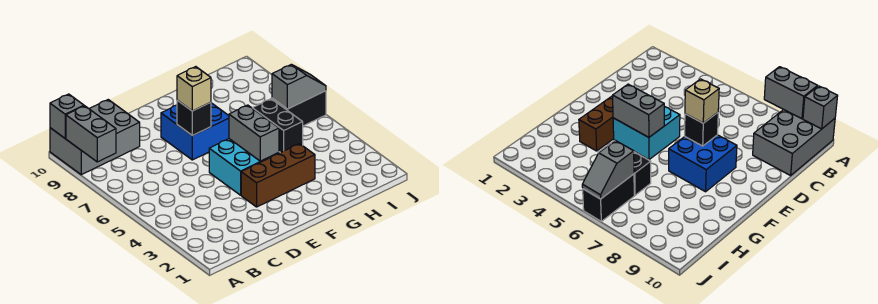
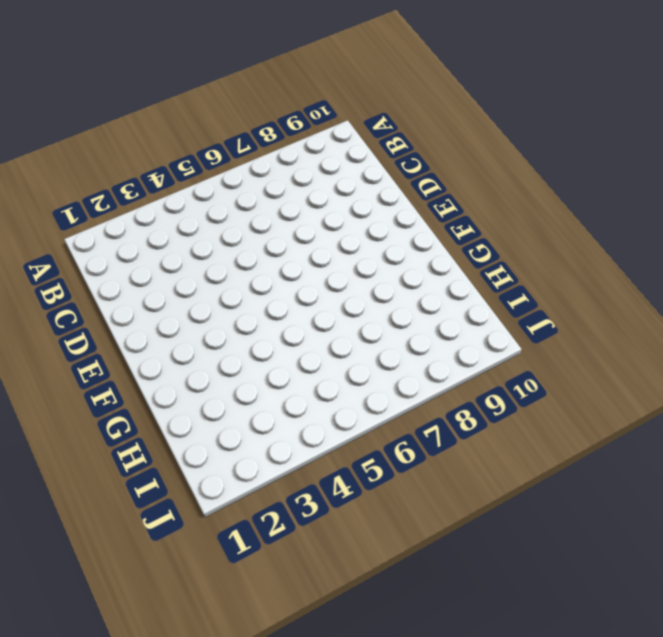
none -> grey 2x3 brick [50,100,140,175]
none -> brown 1x3 brick [241,144,315,207]
none -> cyan 2x2 brick [209,139,279,195]

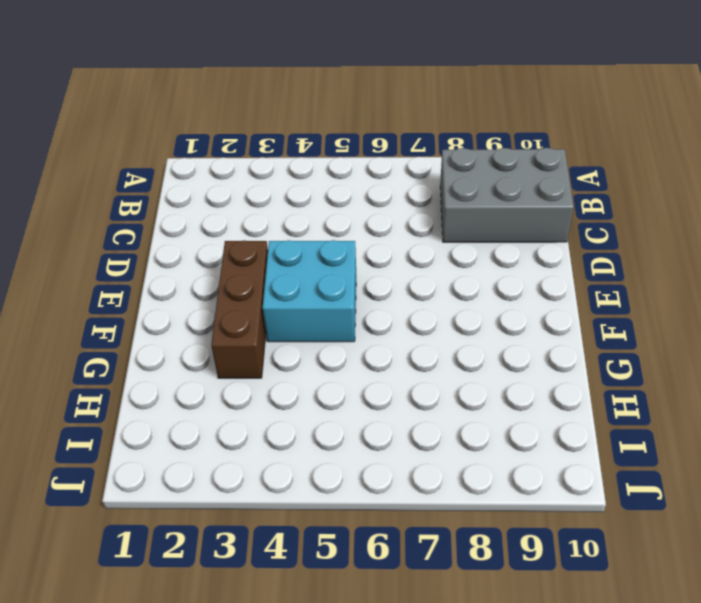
grey 2x3 brick [440,148,574,242] -> grey 2x3 brick turned to [50,100,140,175]
none -> blue 2x2 brick [161,103,229,160]
none -> black 1x2 brick [252,99,303,153]
none -> black 1x2 brick [272,91,326,126]

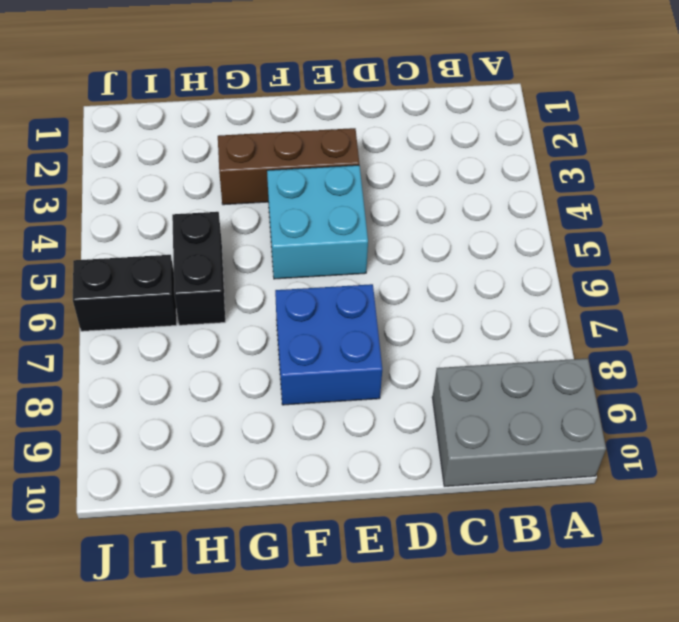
none -> grey 1x2 brick [66,106,116,162]
none -> grey 1x1 brick [50,94,84,138]
none -> black 1x1 brick [177,100,211,136]

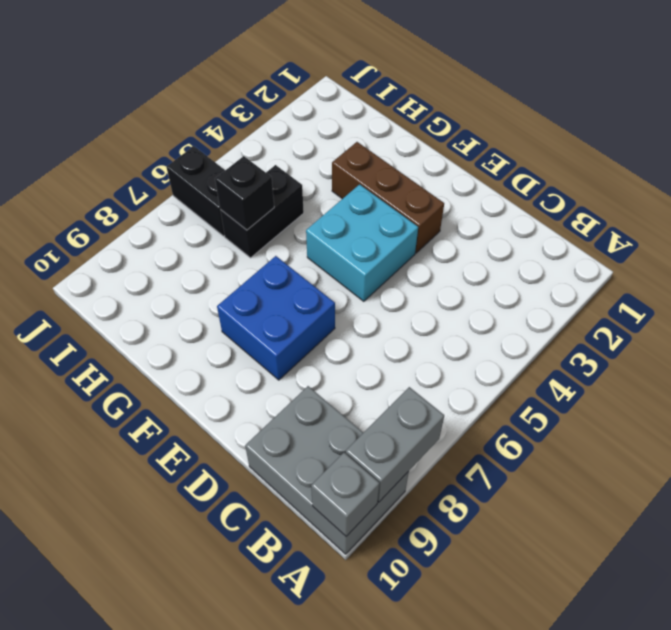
black 1x1 brick [215,156,274,230] -> black 1x1 brick moved to [177,100,211,136]
none -> grey 1x2 brick [229,105,279,161]
none -> grey 1x2 slope [272,64,326,109]
none -> tan 1x1 brick [177,67,211,111]

